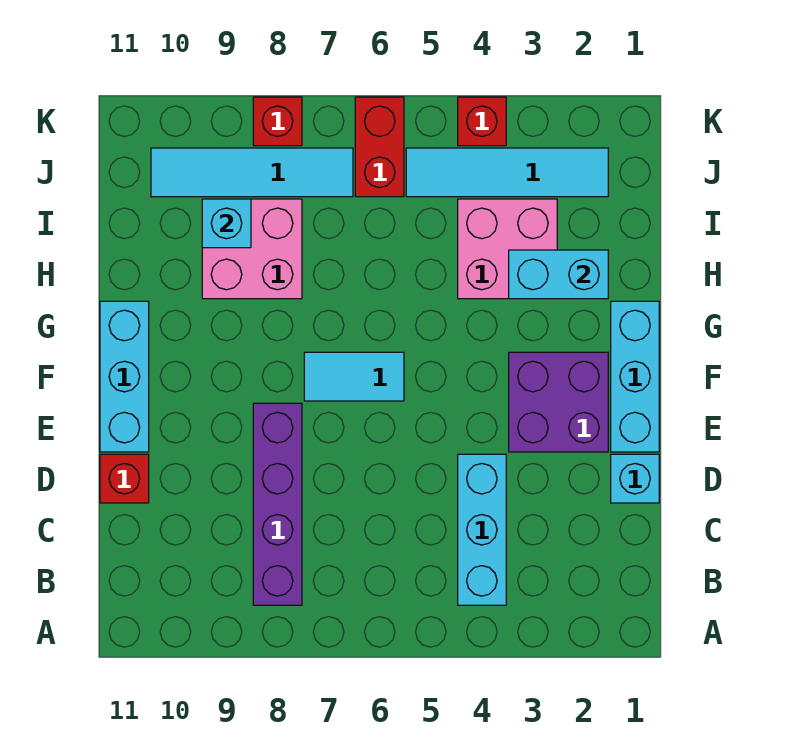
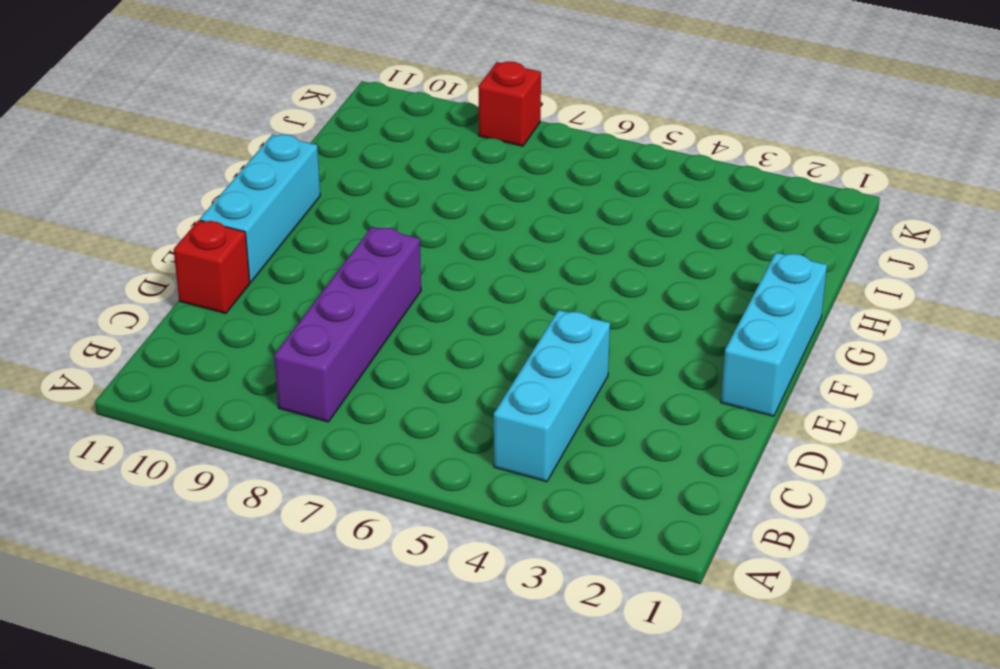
none -> cyan 1x1 brick [611,454,659,503]
none -> purple 2x2 brick [509,352,608,452]
none -> cyan 1x2 tile [304,352,404,401]

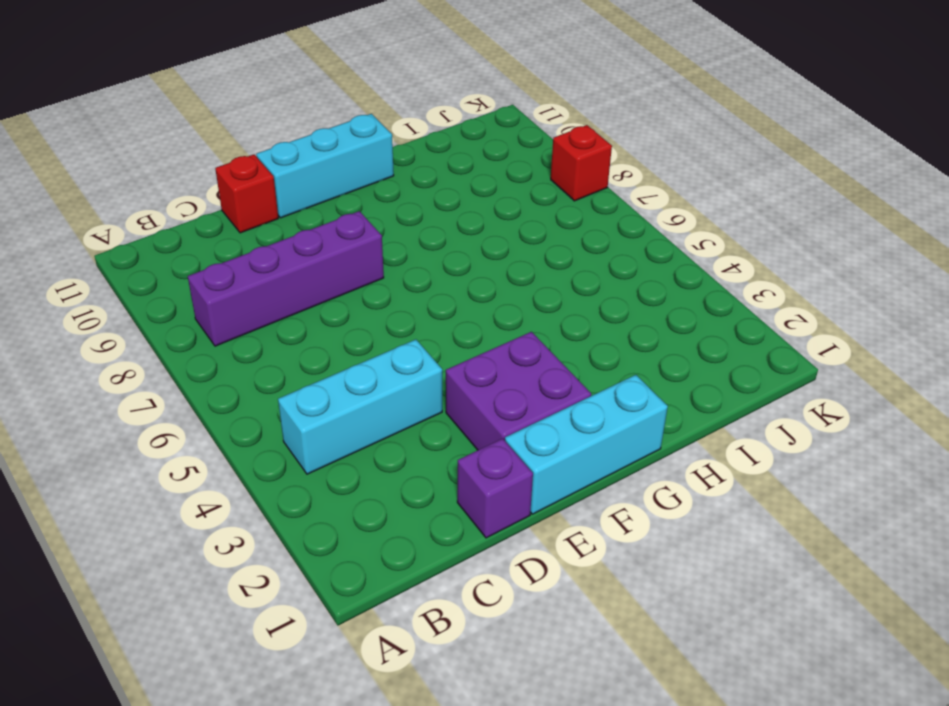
purple 1x1 brick [457,439,533,538] -> cyan 1x1 brick [611,454,659,503]
none -> cyan 1x2 tile [304,352,404,401]
none -> pink 2x2 brick [458,199,557,299]
none -> pink 2x2 brick [202,199,302,299]

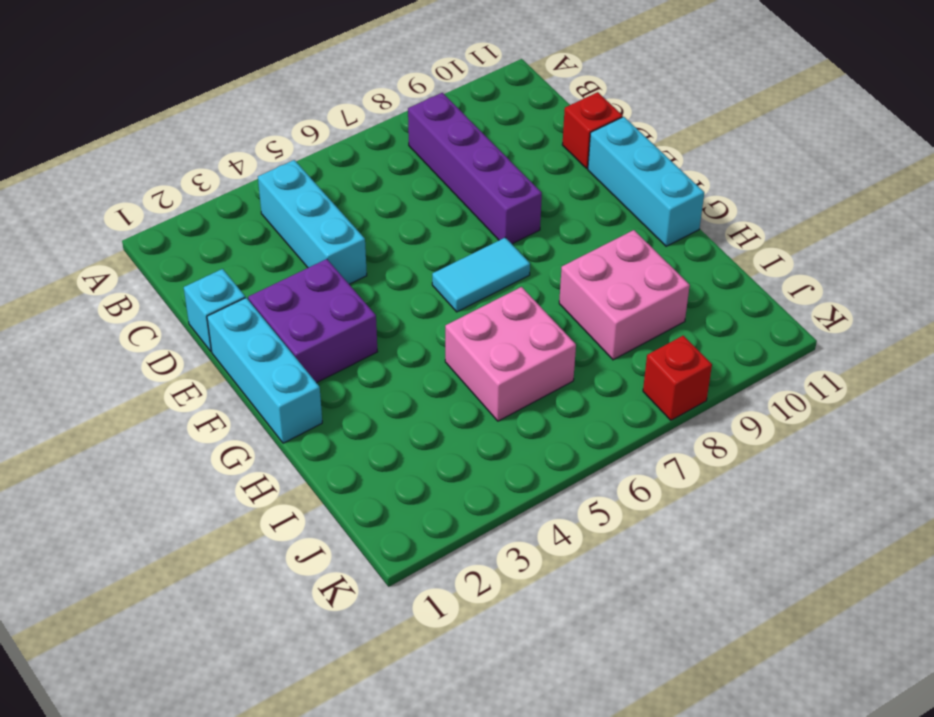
pink 2x2 brick [445,287,576,421] -> pink 2x2 brick moved to [458,199,557,299]
none -> cyan 1x4 tile [406,148,608,197]
none -> red 1x2 brick [355,97,404,197]
none -> cyan 1x4 tile [151,148,353,197]

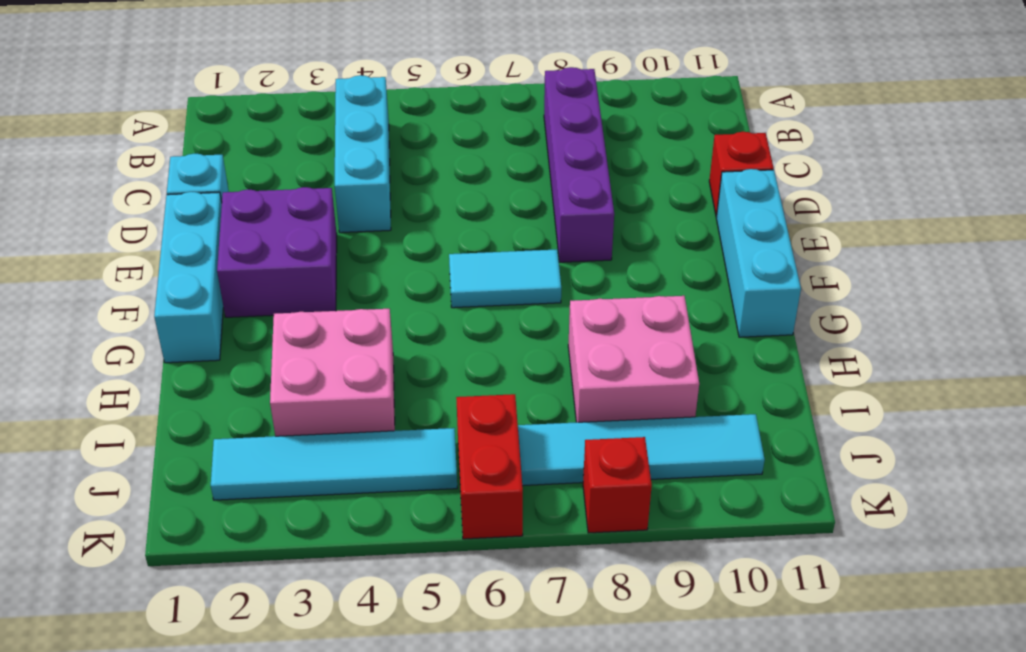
none -> red 1x1 brick [458,97,506,146]
none -> cyan 1x2 brick [509,250,608,299]
none -> cyan 1x1 brick [202,199,251,248]

